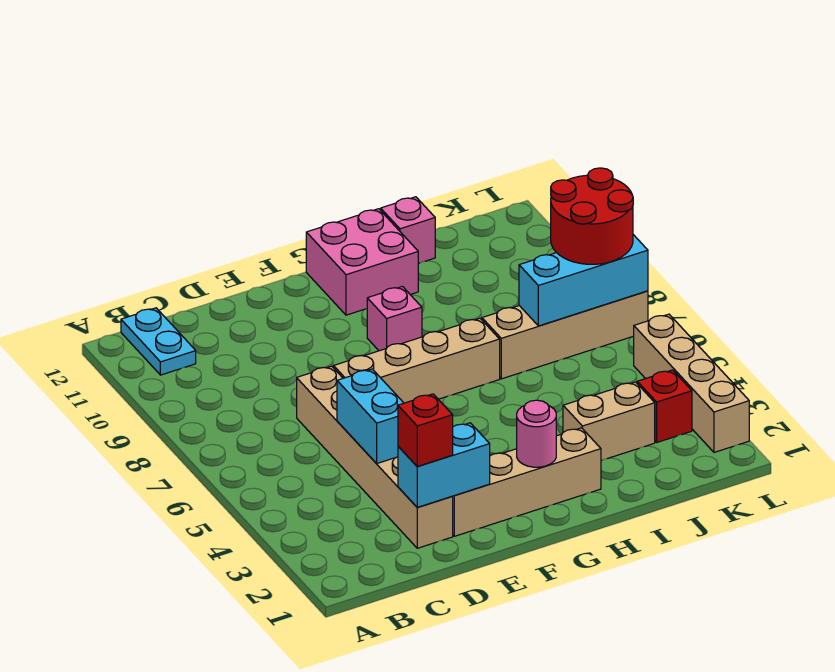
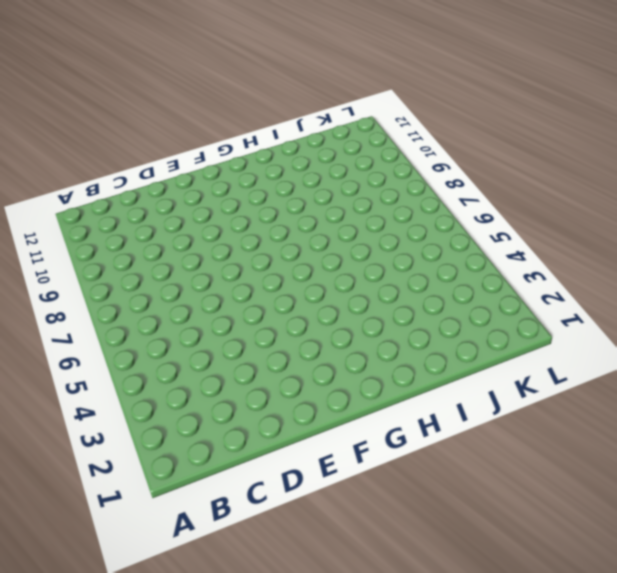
none -> cyan 1x2 plate [121,308,196,375]
none -> tan 1x6 brick [297,366,453,548]
none -> tan 1x4 brick [452,428,601,536]

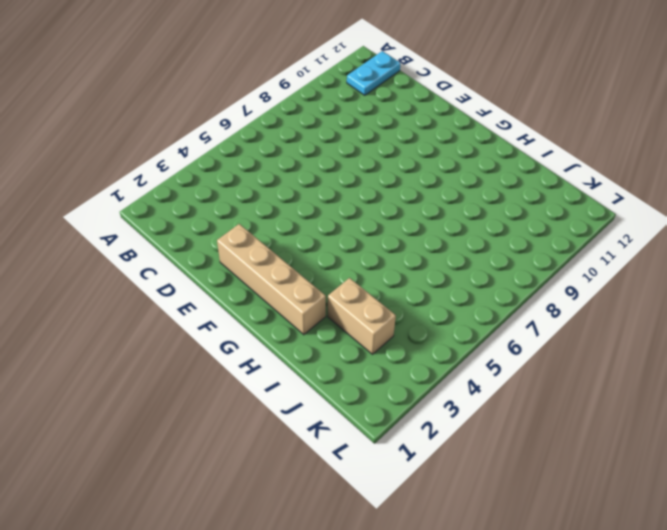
none -> tan 1x6 brick [297,366,453,548]
none -> tan 1x4 brick [334,318,500,403]
none -> pink 1x1 brick [367,286,422,351]

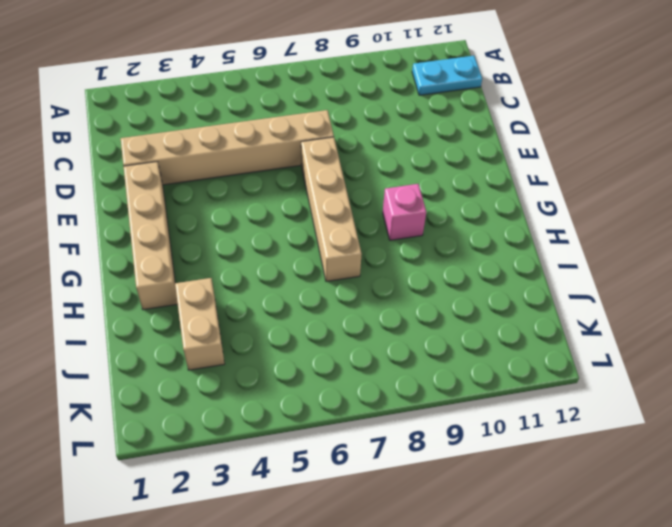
none -> pink 2x2 brick [306,209,418,315]
none -> tan 1x4 brick [482,291,648,379]
none -> pink 1x1 brick [381,197,435,263]

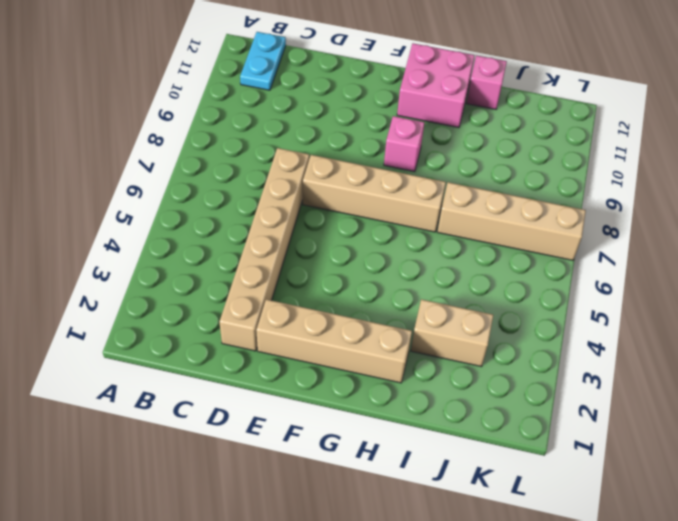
none -> red 1x1 brick [637,370,692,442]
none -> tan 1x4 brick [634,314,749,452]
none -> cyan 1x2 brick [398,423,490,507]

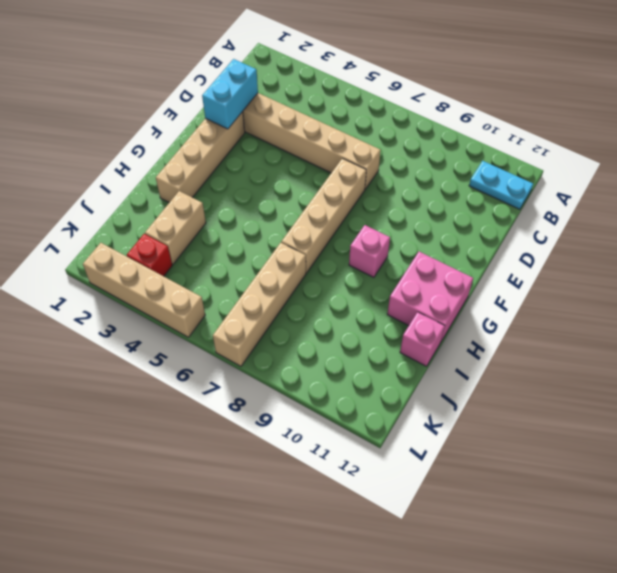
none -> cyan 1x2 brick [337,369,403,464]
none -> pink 1x1 round brick [517,400,556,467]
none -> cyan 1x3 brick [519,235,648,326]

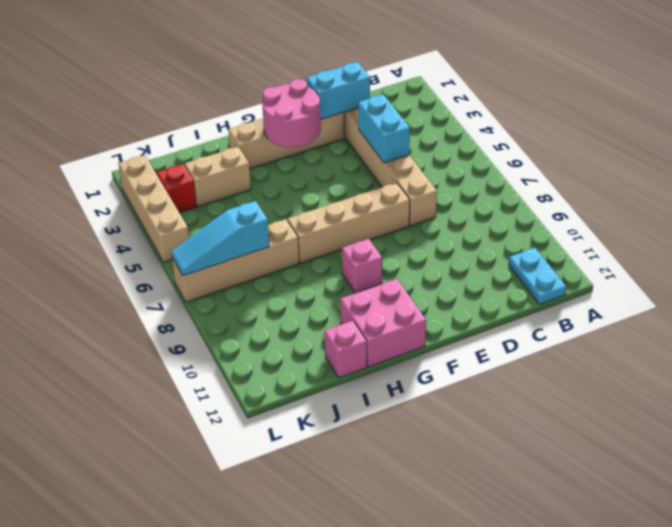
pink 2x2 round brick [262,79,321,147] -> pink 1x1 round brick [517,400,556,467]
cyan 1x3 slope [171,201,269,276] -> cyan 1x3 brick [519,235,648,326]
none -> red 1x1 brick [398,394,453,467]
none -> red 2x2 round brick [551,168,633,264]

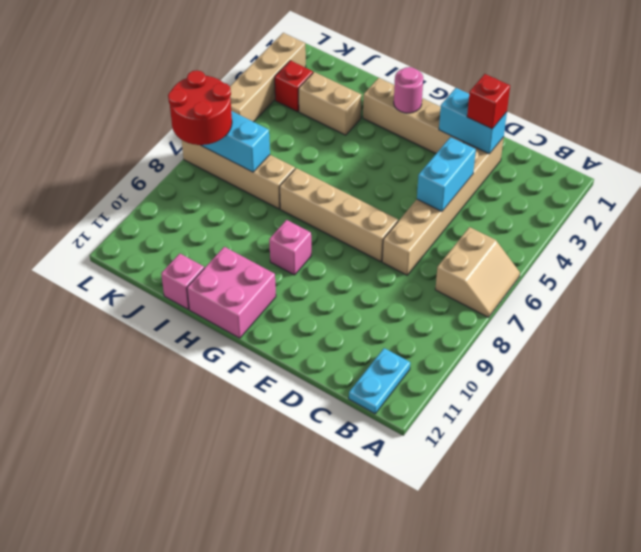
tan 2x2 slope [435,227,520,317] -> none

